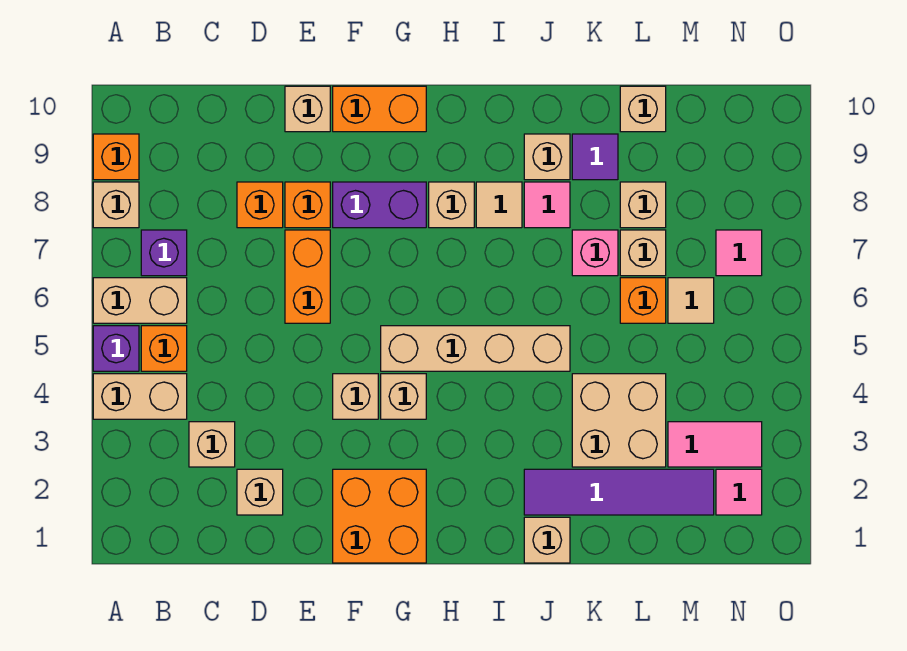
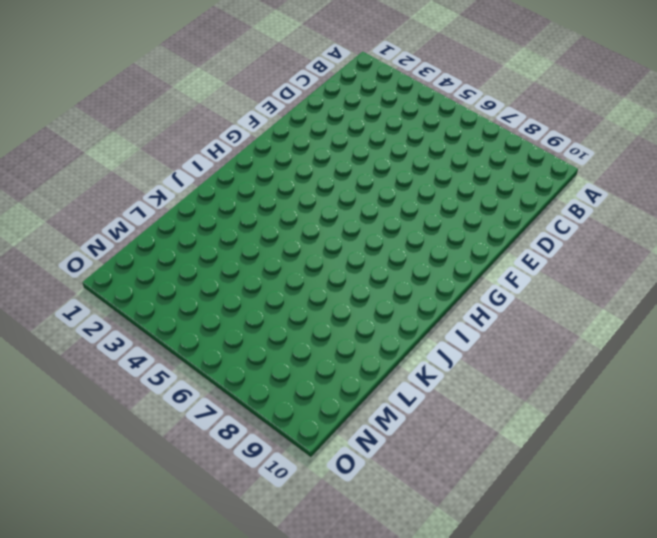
none -> tan 1x2 brick [93,374,187,419]
none -> purple 1x1 brick [93,326,139,371]
none -> tan 1x2 brick [93,278,187,323]
none -> tan 1x1 brick [93,182,139,228]

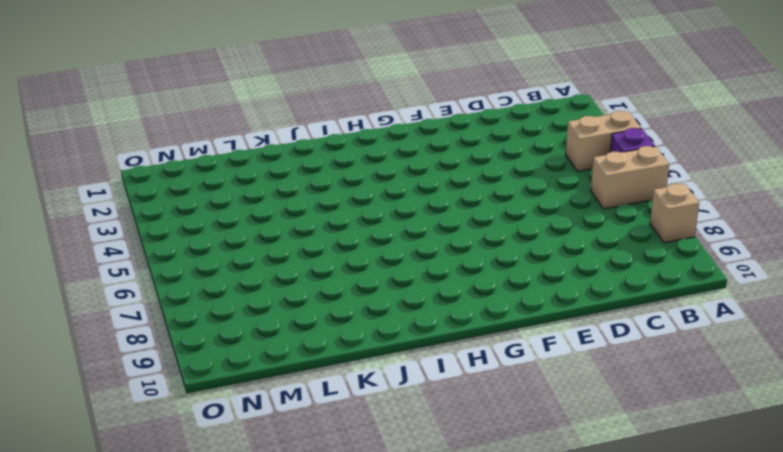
none -> orange 1x1 brick [93,134,139,180]
none -> orange 1x1 brick [141,326,187,371]
none -> purple 1x1 brick [141,230,187,276]
none -> tan 1x1 brick [189,422,235,467]

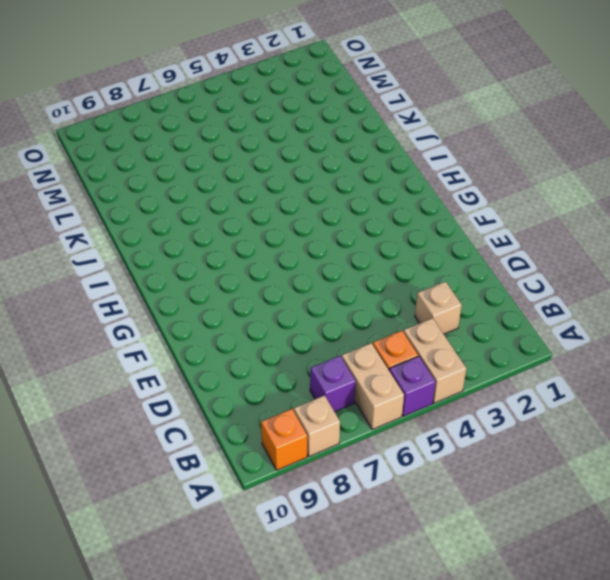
none -> tan 1x1 brick [237,469,283,515]
none -> orange 1x1 brick [237,182,283,228]
none -> orange 1x2 brick [285,230,330,323]
none -> orange 1x1 brick [285,182,330,228]

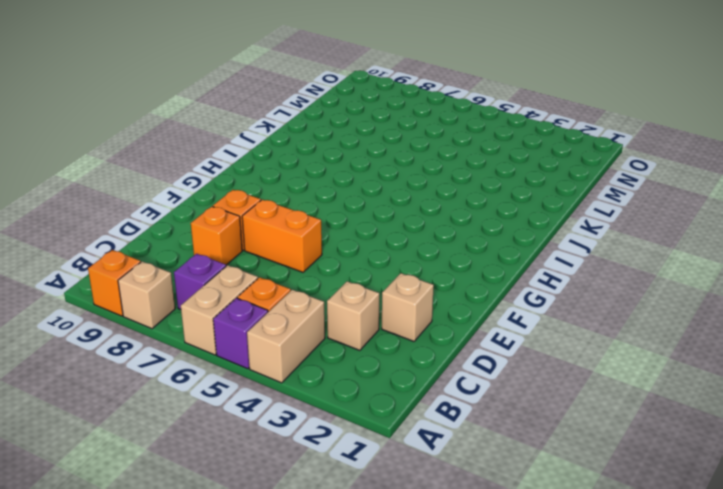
none -> tan 1x1 brick [285,86,330,132]
none -> orange 2x2 brick [333,469,426,563]
none -> tan 1x1 brick [333,374,378,419]
none -> purple 1x2 brick [333,182,426,228]

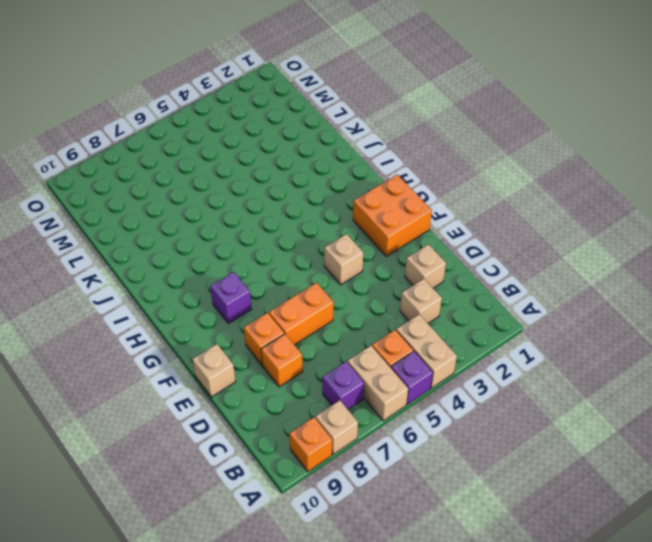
purple 1x1 brick [210,272,251,323] -> purple 1x2 brick [333,182,426,228]
none -> orange 1x2 brick [333,86,426,132]
none -> tan 1x1 brick [381,374,426,419]
none -> tan 1x4 brick [381,326,570,371]
none -> tan 1x1 brick [429,182,474,228]

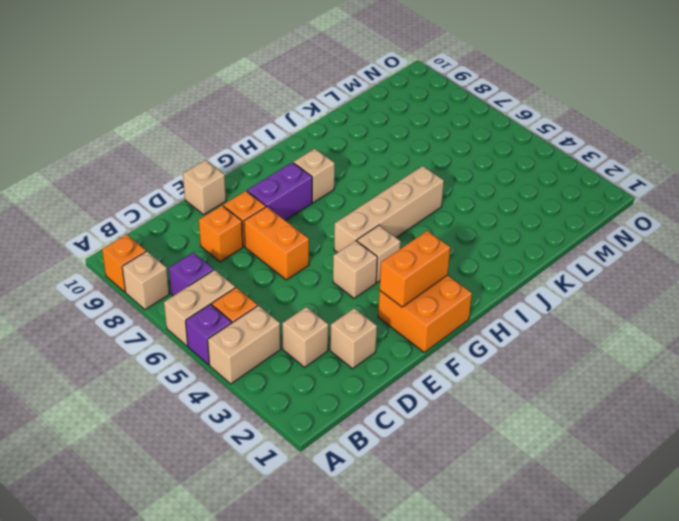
orange 1x2 brick [380,231,450,307] -> orange 1x2 brick moved to [333,86,426,132]
none -> tan 1x1 tile [476,182,522,228]
none -> tan 1x1 brick [524,517,570,563]
none -> purple 1x4 tile [524,469,714,515]
none -> pink 1x1 tile [524,182,570,228]

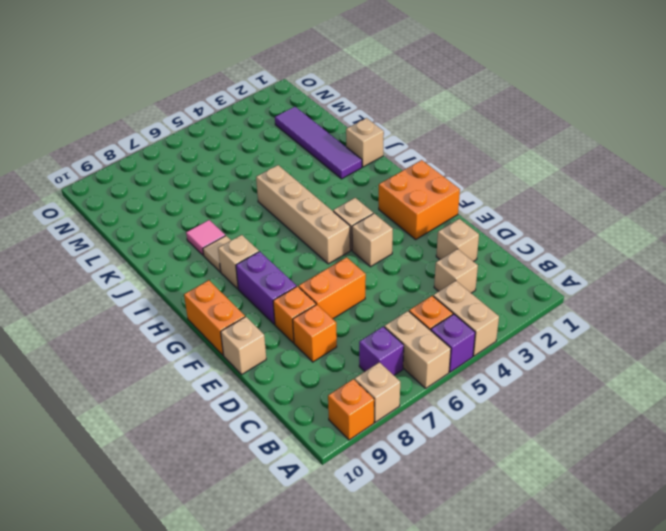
none -> tan 1x1 brick [524,134,570,180]
none -> tan 2x2 brick [572,374,666,467]
none -> pink 1x1 brick [572,230,618,276]
none -> purple 1x1 tile [572,134,618,180]

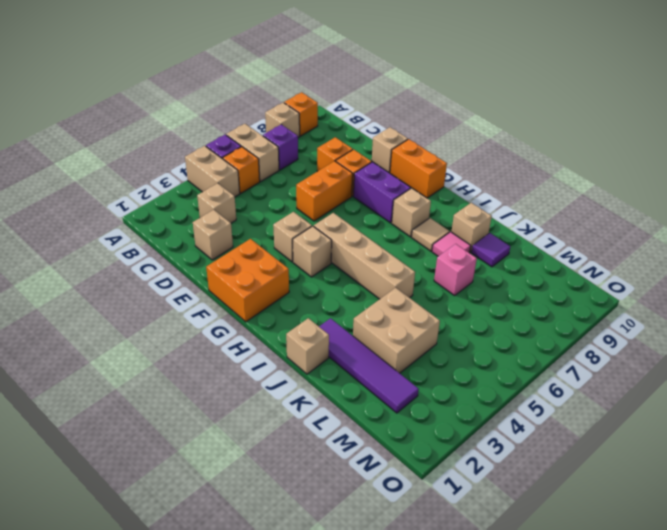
none -> orange 1x1 brick [620,278,666,323]
none -> tan 1x1 brick [620,230,666,276]
none -> tan 1x1 brick [620,182,666,228]
none -> tan 1x1 brick [620,86,666,132]

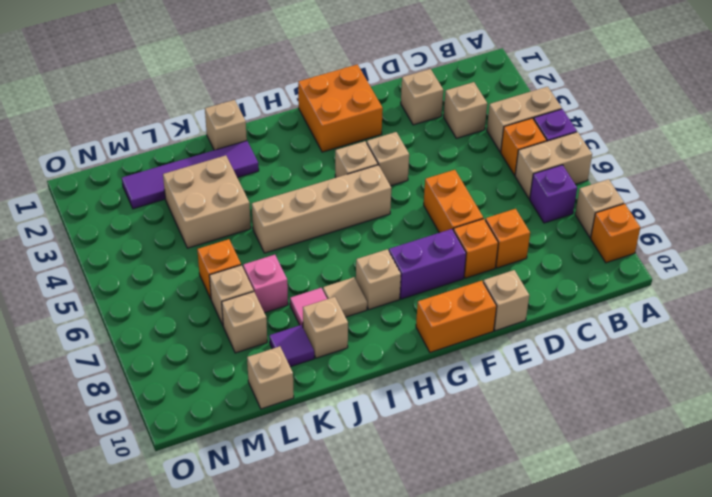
none -> pink 1x2 tile [668,422,762,467]
none -> tan 1x1 tile [668,278,714,323]
none -> pink 1x1 tile [716,469,762,515]
none -> pink 1x1 tile [716,230,762,276]

